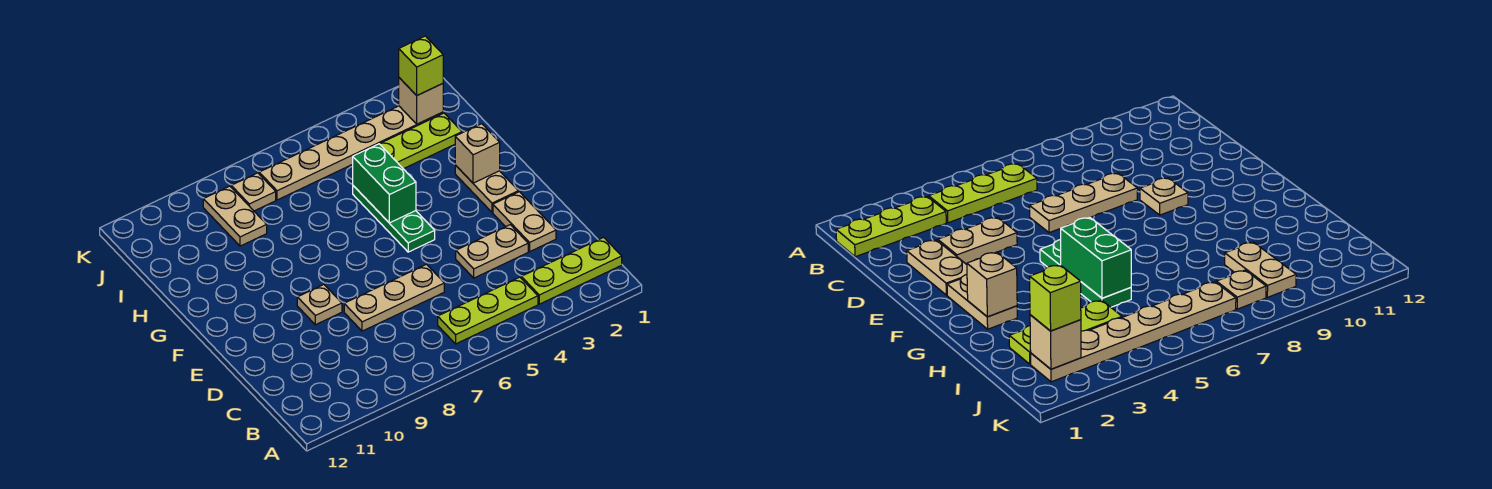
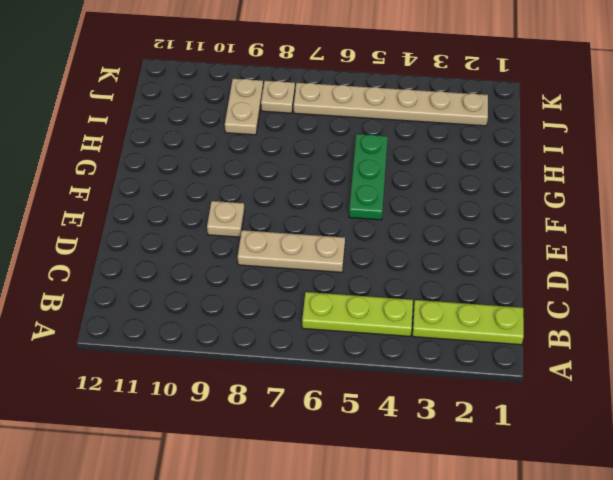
none -> tan 1x2 plate [493,192,556,251]
none -> tan 1x2 plate [456,225,528,278]
none -> tan 1x2 plate [455,165,519,212]

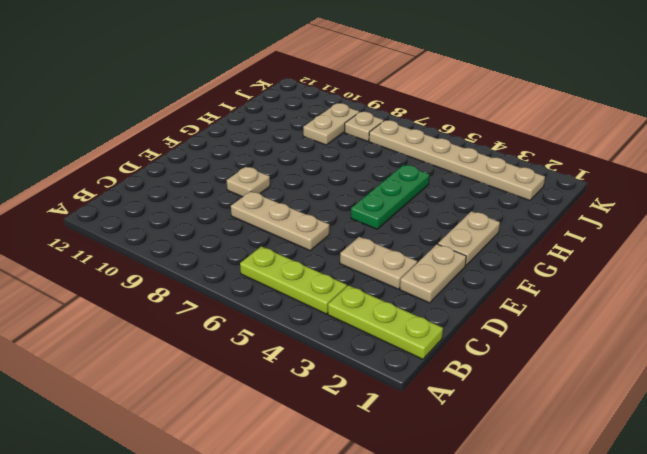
none -> lime 1x3 plate [380,113,462,169]
none -> tan 1x1 brick [455,124,500,183]
none -> green 1x2 brick [353,144,416,223]

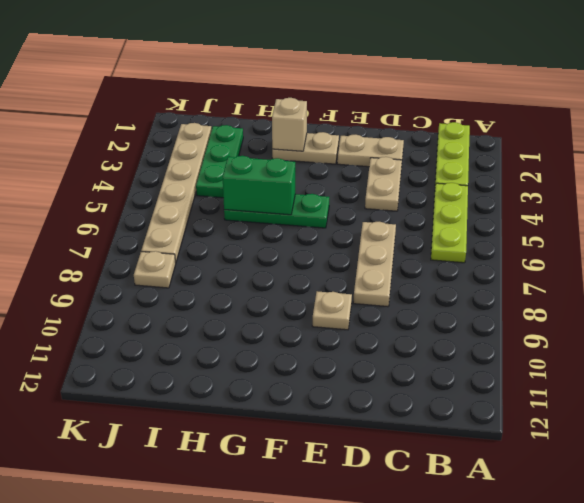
green 1x3 plate [196,125,243,198] -> lime 1x3 plate [380,113,462,169]
none -> tan 1x2 plate [203,186,267,246]
none -> tan 1x1 brick [399,78,443,124]
none -> lime 1x1 brick [399,36,443,95]

